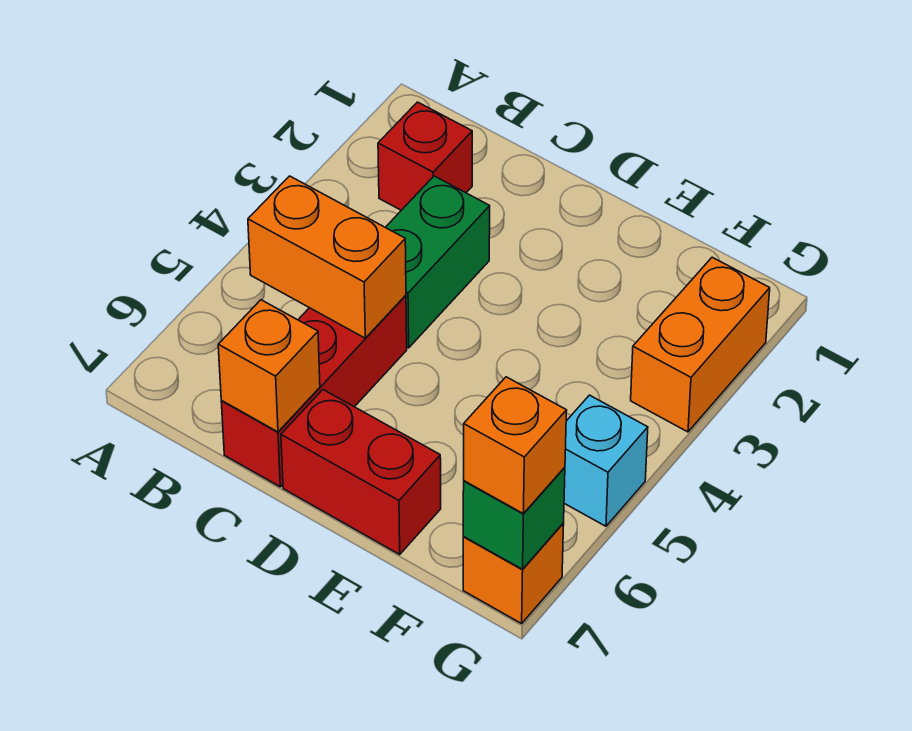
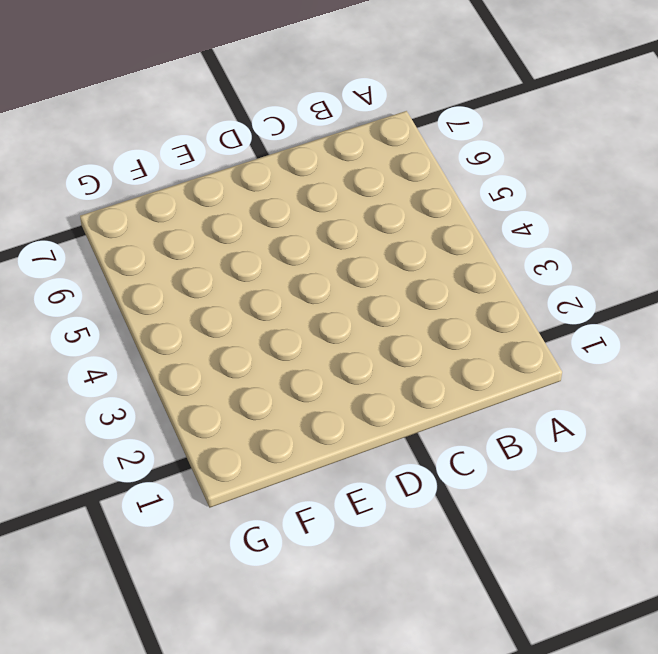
none -> red 1x1 brick [378,102,472,210]
none -> green 1x2 brick [386,176,490,348]

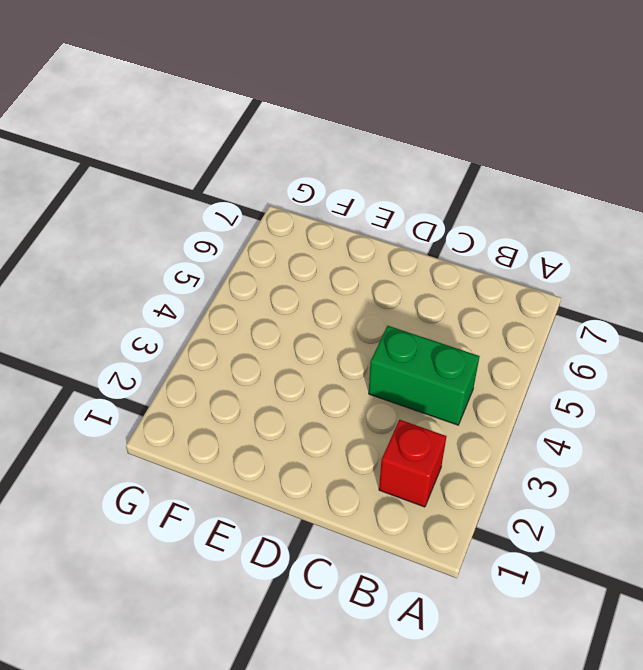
green 1x2 brick [369,326,480,425] -> green 1x2 brick turned to [386,176,490,348]
none -> red 1x3 brick [221,295,407,487]
none -> red 1x2 brick [281,390,441,554]

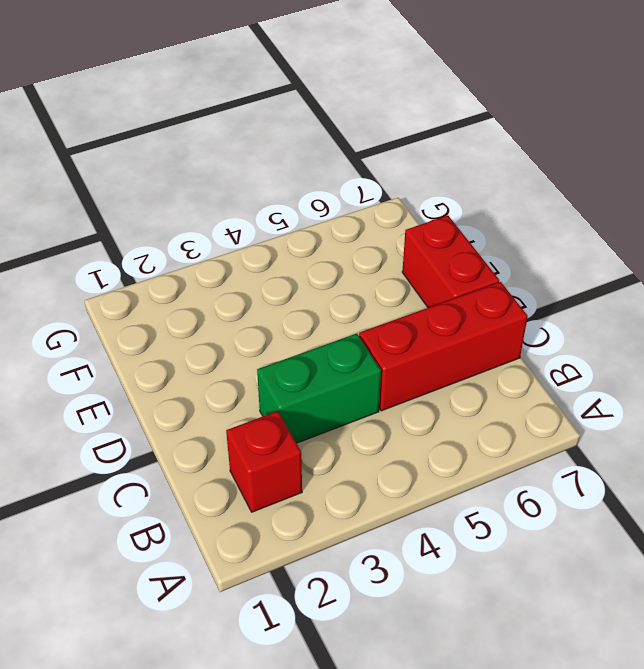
none -> orange 1x2 brick [631,257,770,432]
none -> cyan 1x1 brick [564,395,648,526]

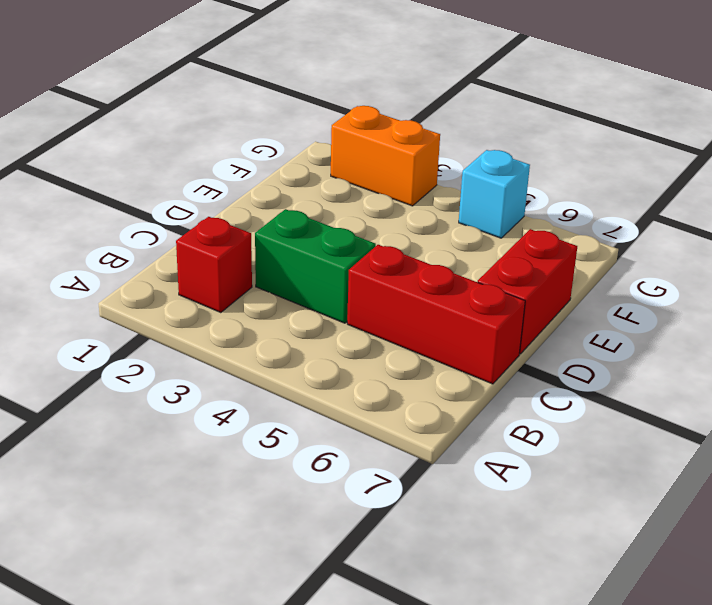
none -> orange 1x1 brick [463,524,564,624]
none -> orange 1x2 brick [248,176,406,338]

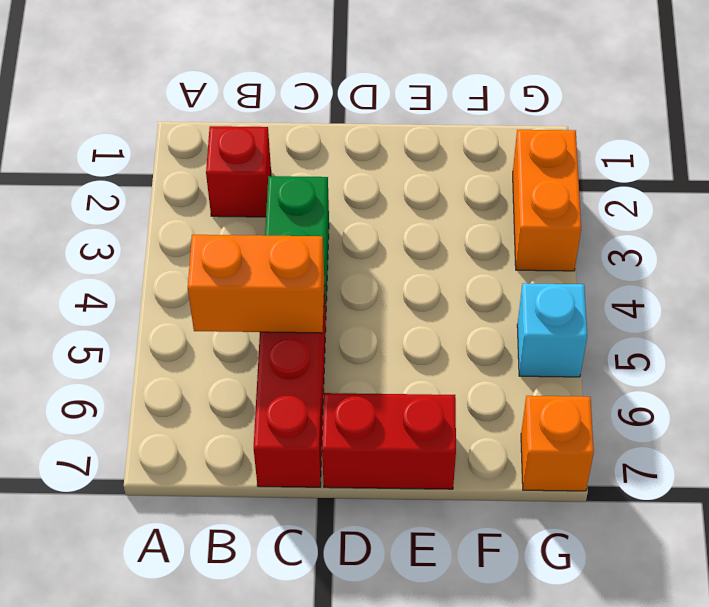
none -> orange 1x1 brick [218,300,320,432]
none -> green 1x1 brick [463,467,565,569]

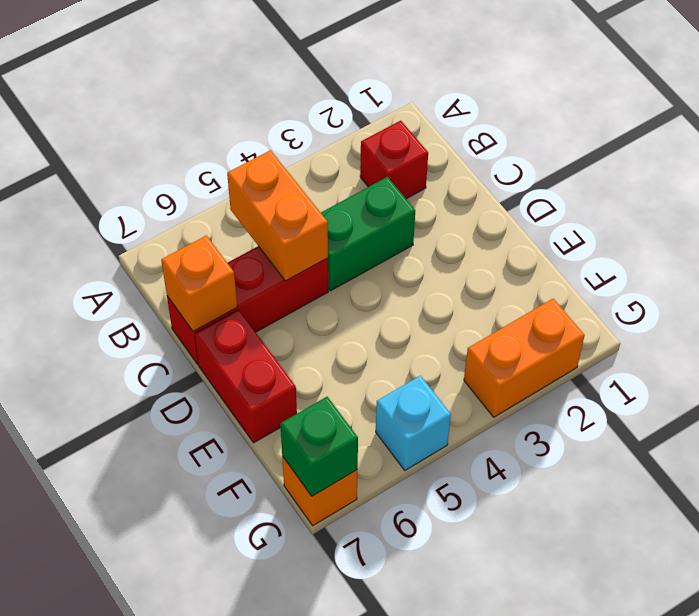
none -> orange 1x1 brick [464,377,567,513]

